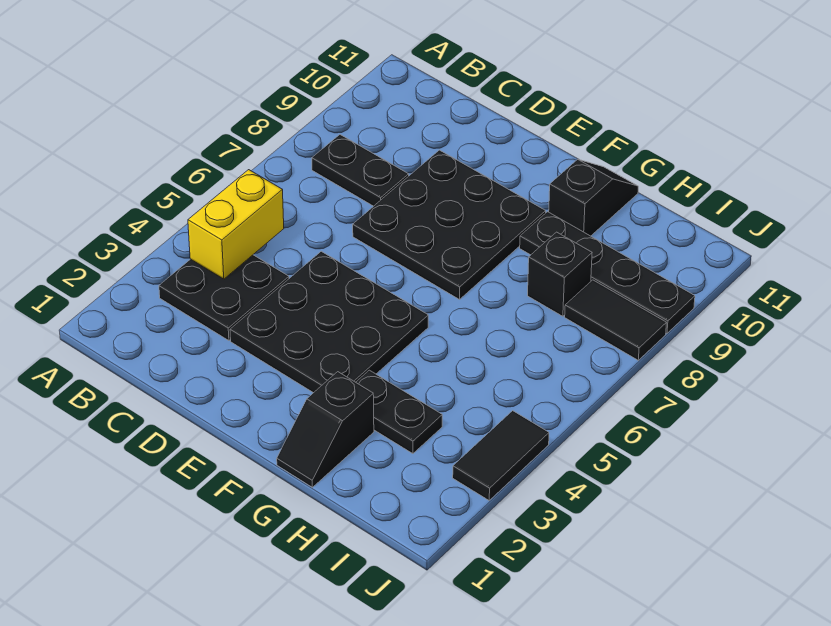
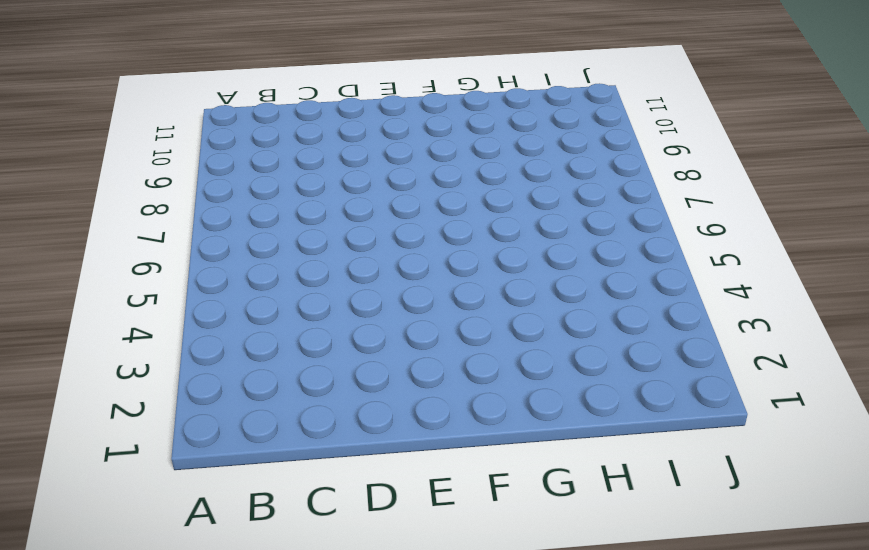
none -> black 2x2 plate [159,255,289,341]
none -> black 1x2 plate [312,135,409,206]
none -> black 3x3 plate [230,251,428,393]

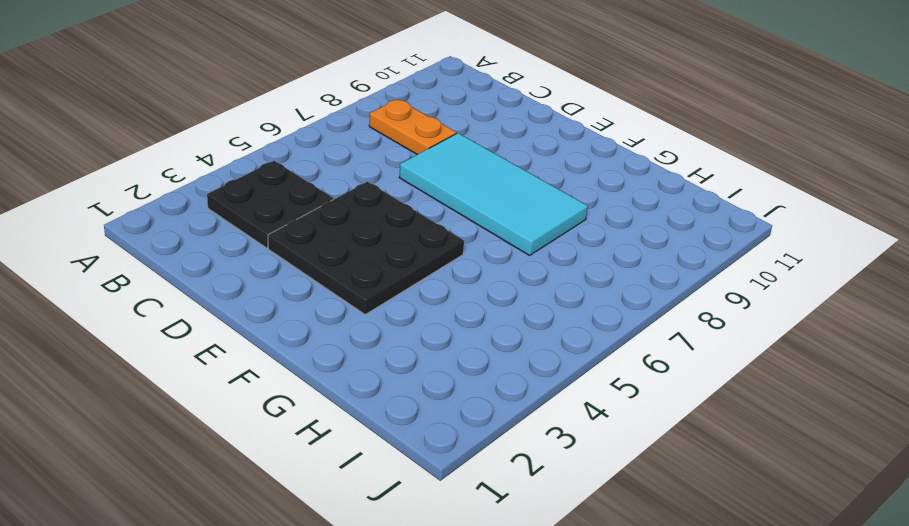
orange 1x2 plate [369,99,456,155] -> black 1x2 plate [312,135,409,206]
cyan 2x4 tile [399,133,588,255] -> black 3x3 plate [353,150,546,299]
none -> black 1x2 slope [277,372,374,487]
none -> black 1x2 plate [356,370,442,454]
none -> black 1x4 plate [520,212,695,333]

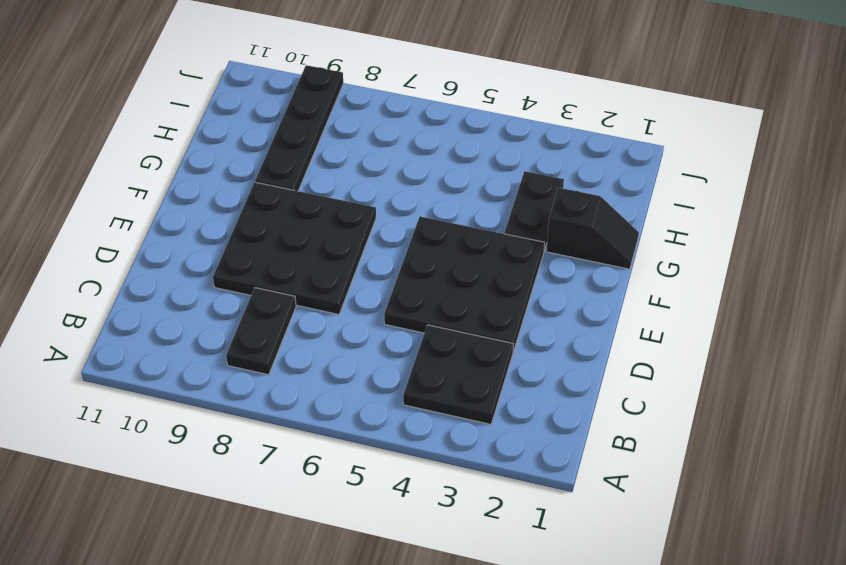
none -> black 1x2 slope [549,159,638,236]
none -> black 1x1 brick [528,232,592,316]
none -> black 1x2 tile [565,280,666,360]

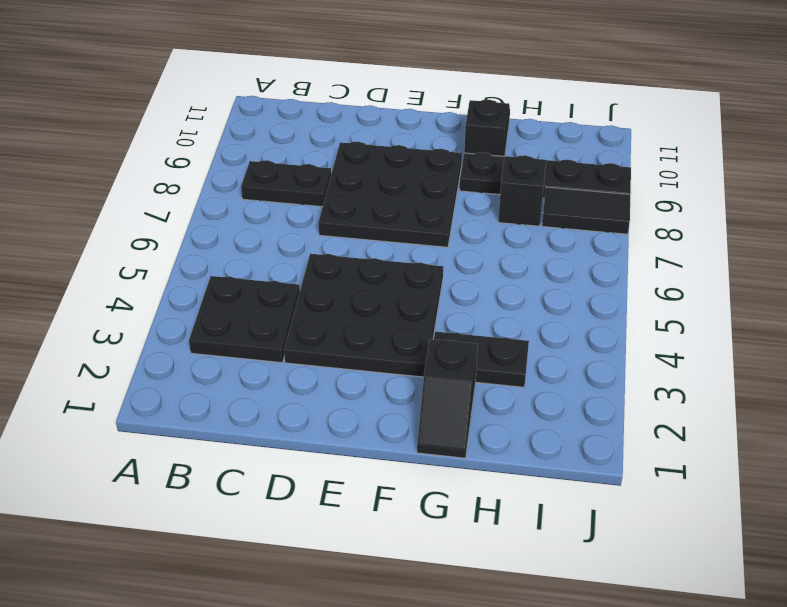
none -> black 1x2 tile [453,411,549,500]
none -> yellow 1x2 brick [188,170,284,279]

